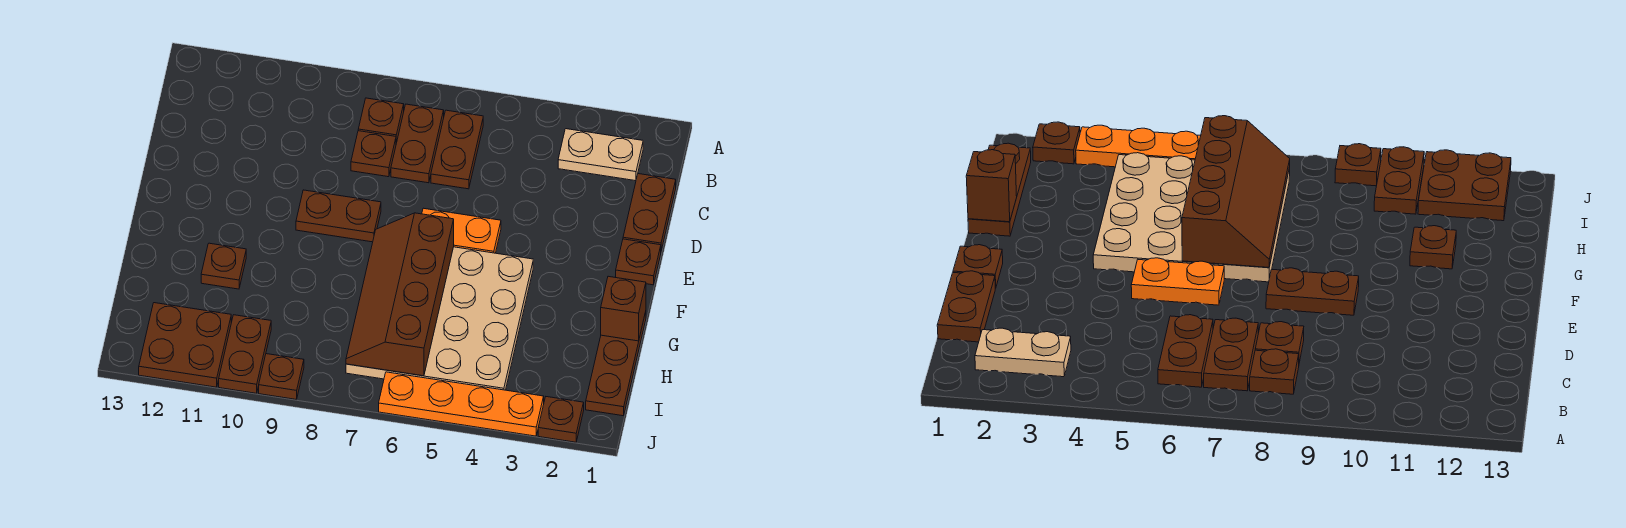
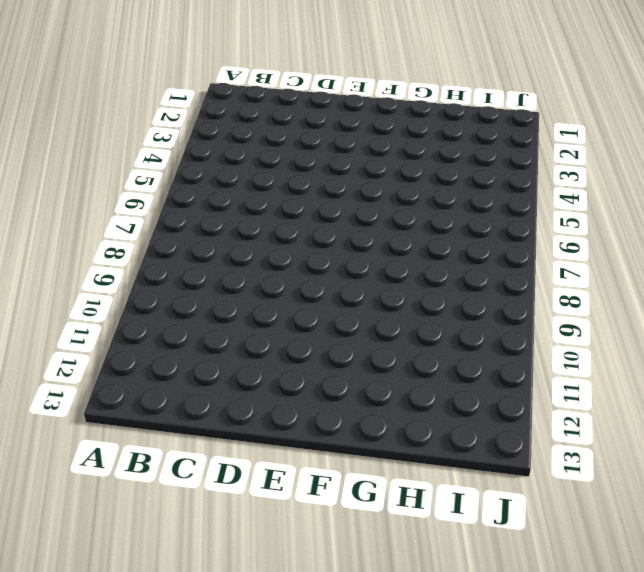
none -> tan 1x2 plate [558,129,643,181]
none -> brown 1x2 plate [431,110,483,189]
none -> brown 1x2 plate [391,104,444,183]

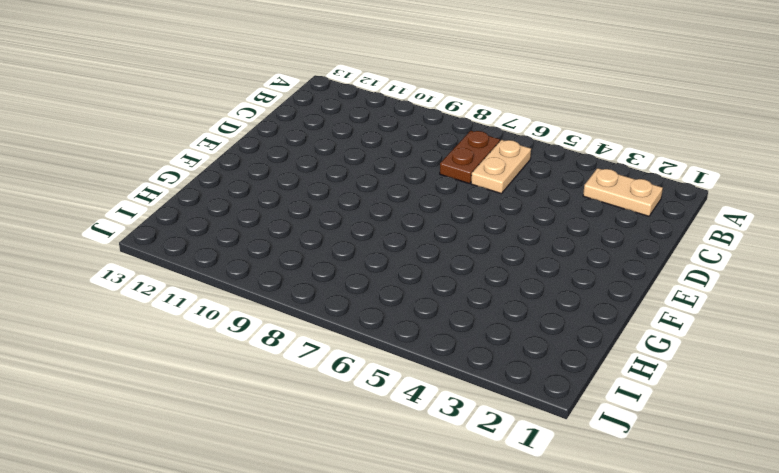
tan 1x2 plate [471,140,531,194] -> brown 1x2 plate [431,110,483,189]
none -> brown 1x1 plate [358,98,404,143]
none -> brown 1x2 plate [623,174,676,251]
none -> brown 1x1 plate [351,131,396,177]

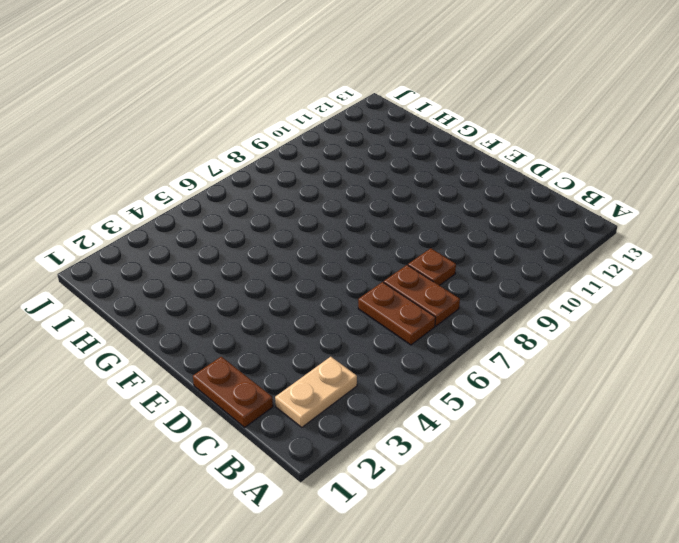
none -> brown 1x1 plate [358,98,404,143]
none -> brown 1x1 plate [616,239,661,285]
none -> orange 1x2 plate [422,208,501,253]

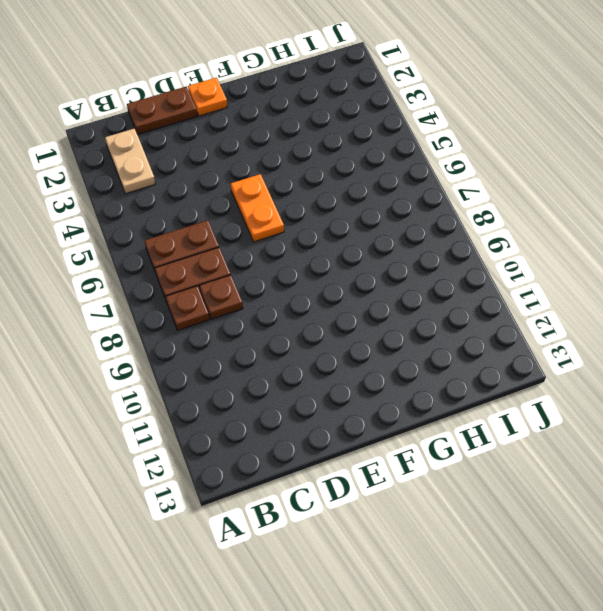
orange 1x1 plate [188,78,227,116] -> brown 1x1 plate [616,239,661,285]
none -> brown 1x2 plate [296,190,381,242]
none -> tan 4x4 plate [346,247,533,390]
none -> brown 1x3 plate [586,312,646,416]

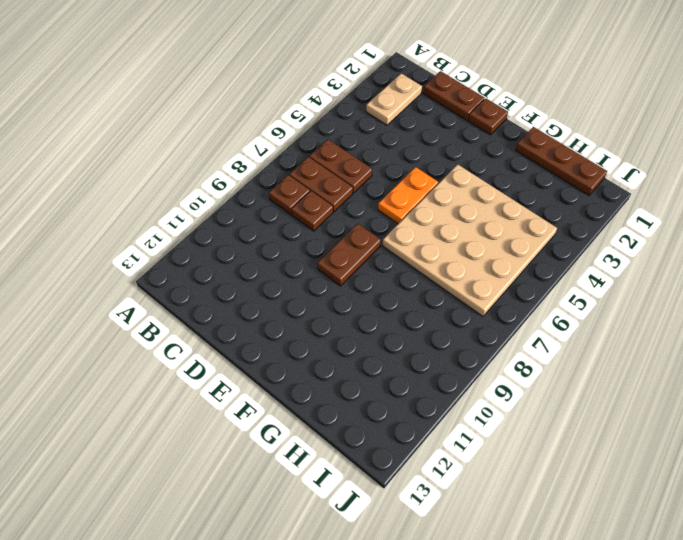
none -> brown 1x1 plate [201,243,246,289]
none -> brown 1x2 plate [219,315,271,393]
none -> brown 2x2 plate [139,303,231,387]

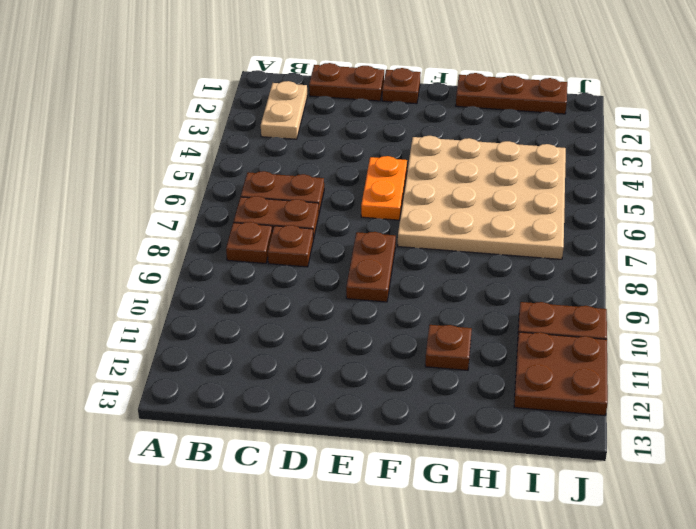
none -> brown 1x1 plate [538,397,584,442]
none -> orange 1x4 plate [379,372,544,436]
none -> brown 1x1 plate [259,354,304,399]

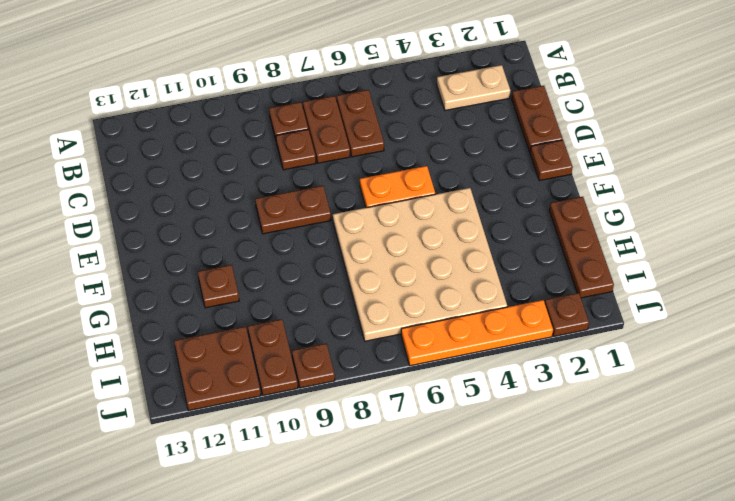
none -> brown 2x4 slope [346,213,454,376]
none -> brown 1x1 brick [601,276,646,341]

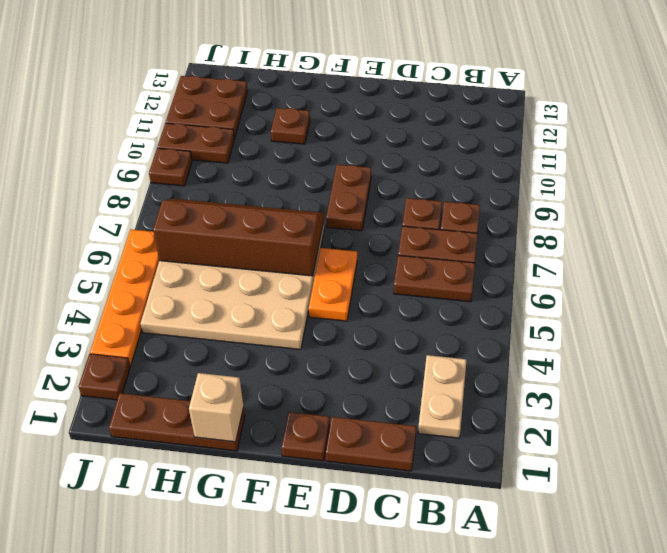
tan 1x1 brick [189,373,244,442] -> brown 1x1 brick [601,276,646,341]

